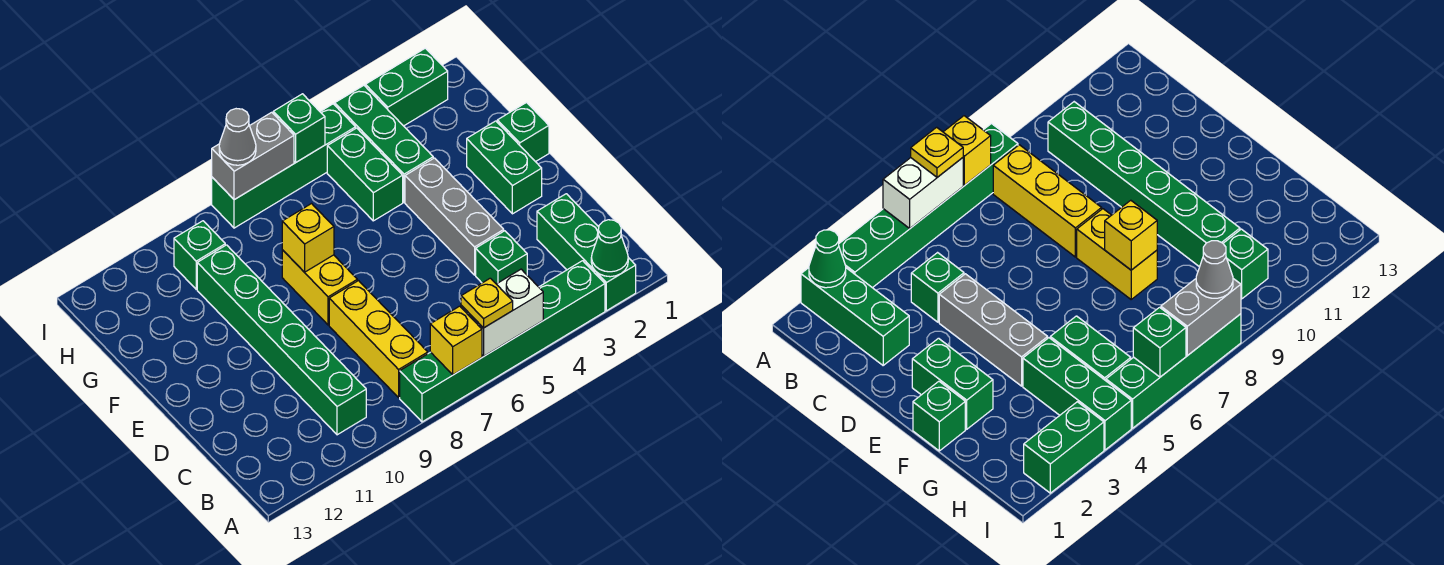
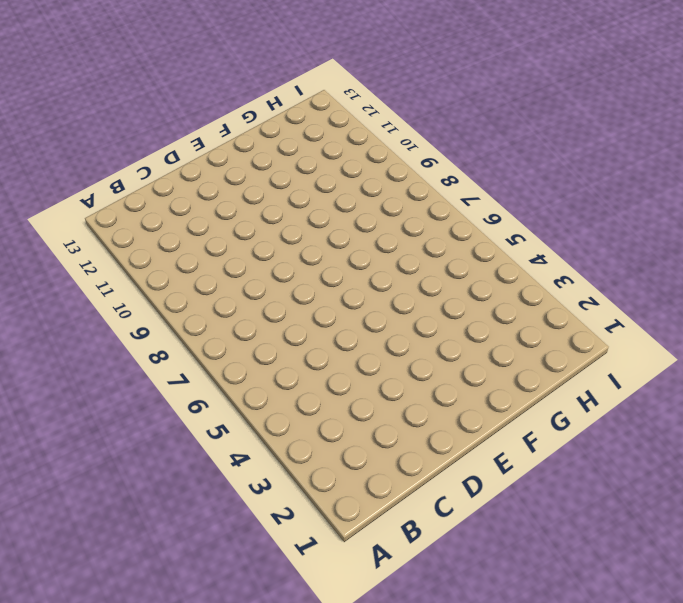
none -> green 1x3 brick [537,194,636,311]
none -> green 1x6 brick [400,261,605,422]
none -> yellow 1x3 brick [329,281,428,397]

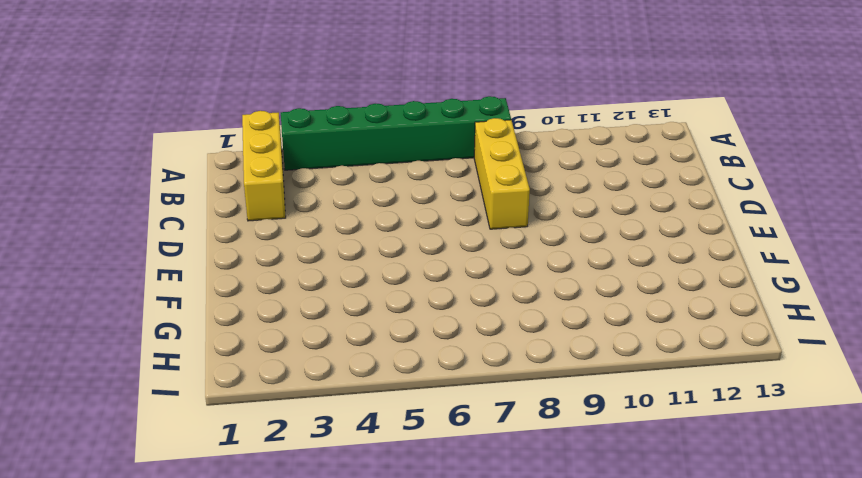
yellow 1x3 brick [242,111,286,221] -> green 1x3 brick [537,194,636,311]
none -> green 1x6 brick [197,245,366,435]
none -> green 1x1 brick [476,231,527,284]
none -> grey 1x3 brick [405,158,504,275]

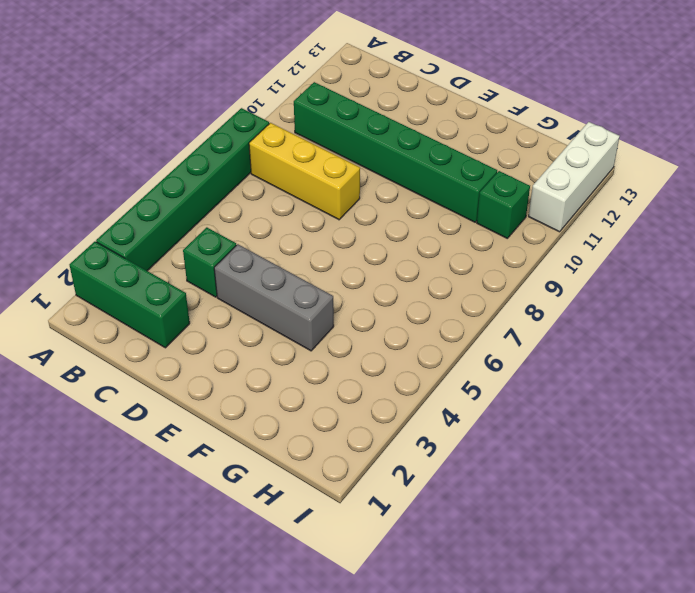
white 1x3 brick [529,122,620,232] -> none
none -> green 1x2 brick [467,121,542,214]
none -> yellow 1x2 brick [282,250,357,325]
none -> green 1x1 brick [497,103,549,162]

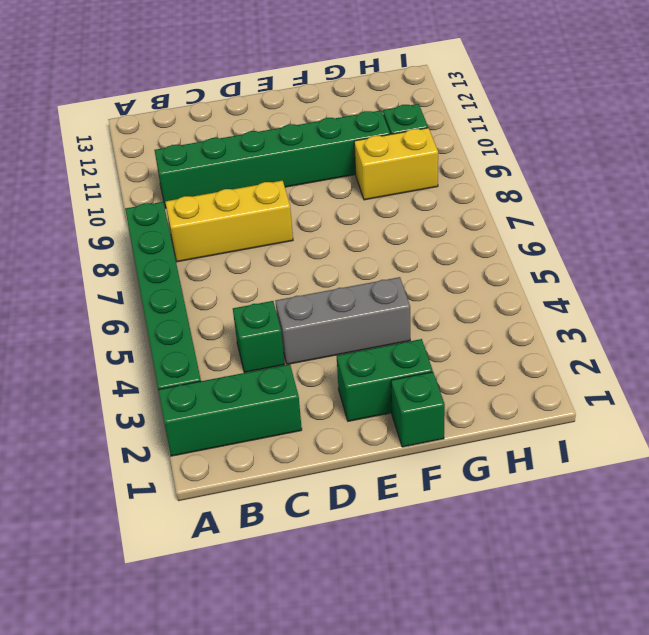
yellow 1x2 brick [354,128,438,200] -> yellow 1x2 brick moved to [282,250,357,325]
none -> green 1x3 brick [335,85,433,202]
none -> green 1x2 brick [327,128,403,221]
none -> green 1x2 brick [365,48,448,126]

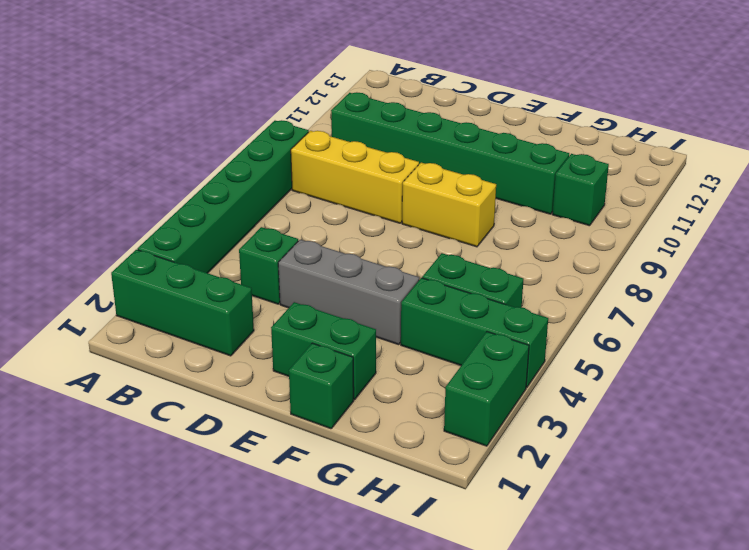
none -> green 1x4 brick [212,104,356,228]
none -> green 1x1 cone [591,220,628,277]
none -> white 1x2 brick [461,269,543,356]

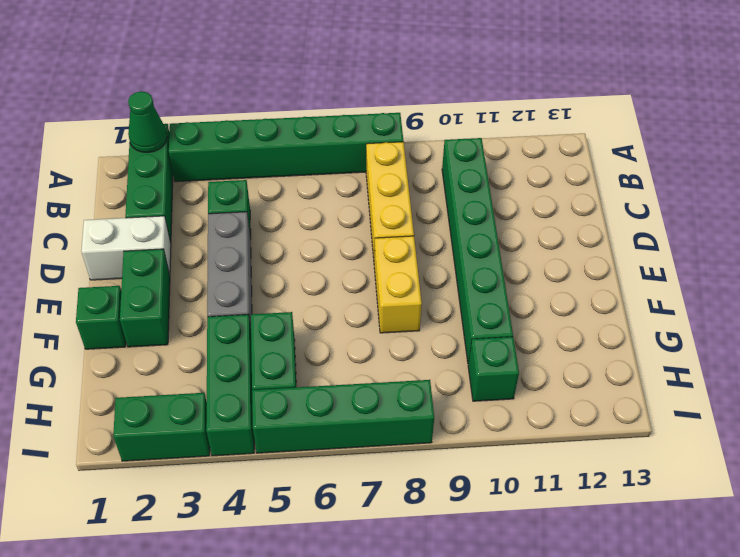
white 1x2 brick [81,216,171,280] -> white 1x2 brick moved to [461,269,543,356]
none -> yellow 1x1 brick [430,306,482,375]
none -> yellow 1x1 brick [282,204,334,272]
none -> green 1x1 brick [273,94,325,163]

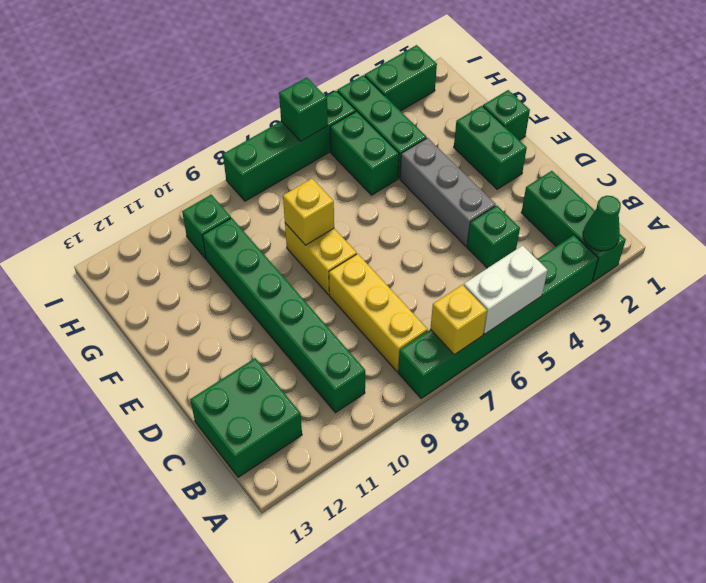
green 2x2 brick [190,358,302,477] -> none
none -> grey 1x2 brick [212,112,294,200]
none -> yellow 1x1 plate [461,278,513,328]
none -> grey 1x1 cone [219,109,256,165]

